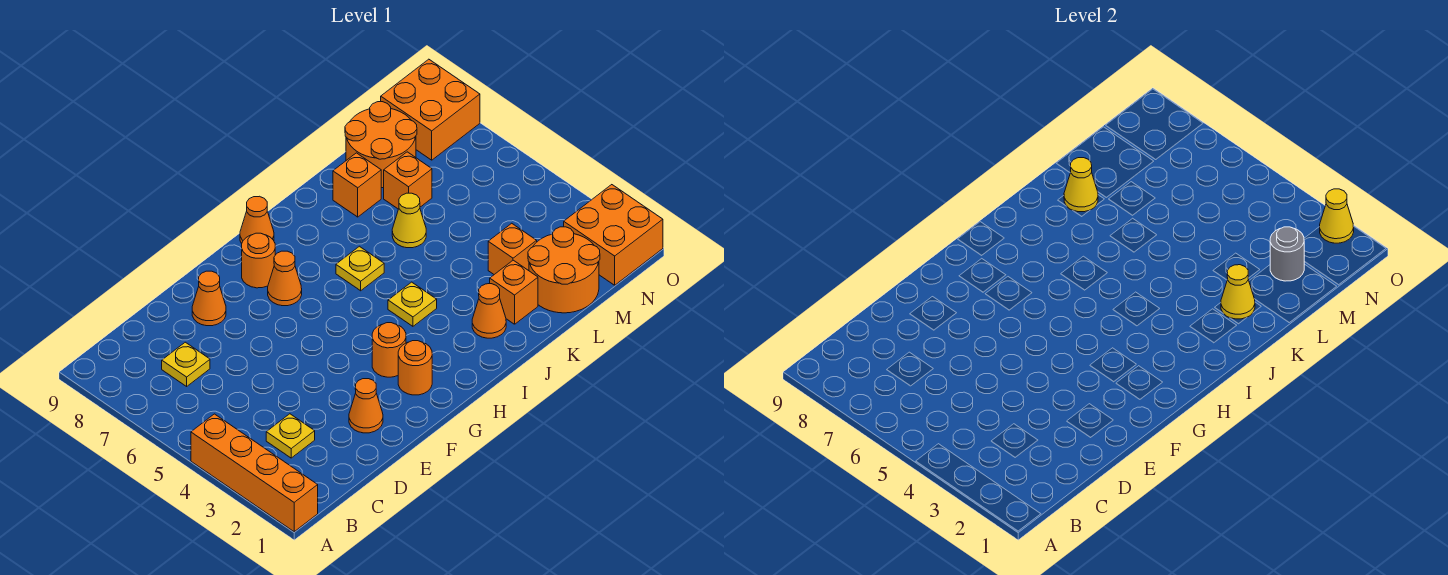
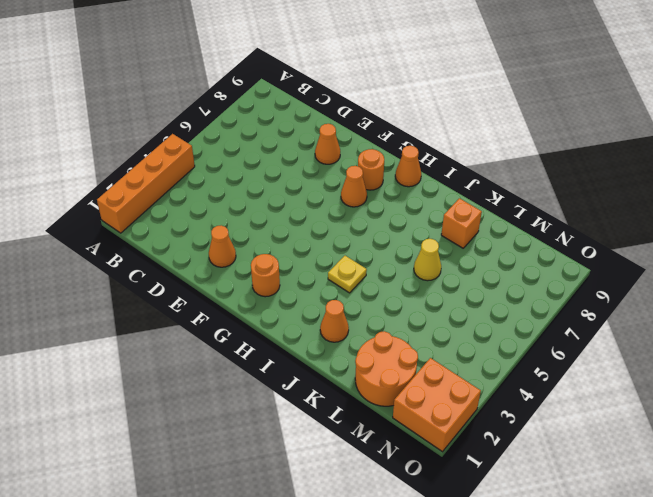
none -> yellow 1x1 plate [266,414,315,458]
none -> yellow 1x1 plate [162,342,210,386]
none -> orange 1x1 round brick [372,323,406,377]

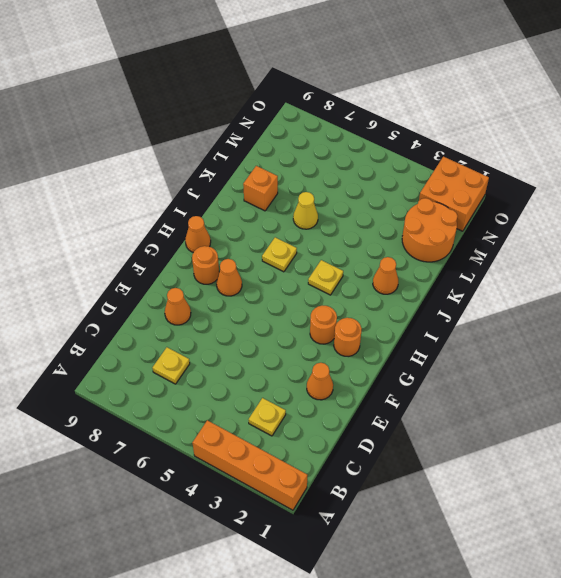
none -> orange 1x1 brick [490,260,538,324]
none -> orange 1x1 brick [488,223,537,274]
none -> orange 1x1 brick [384,152,432,209]

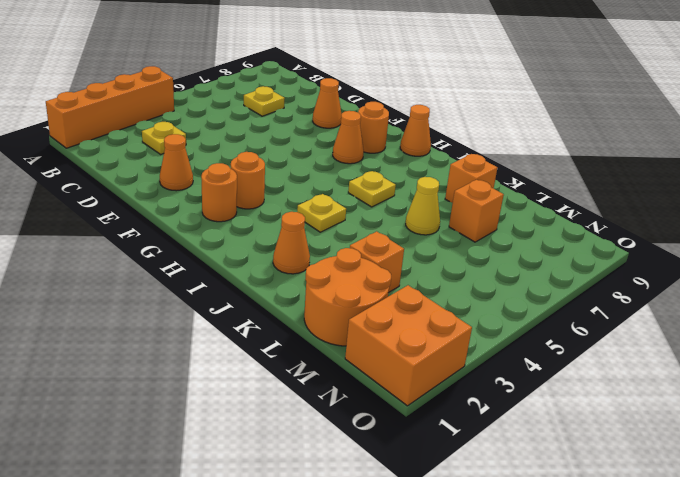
none -> orange 1x1 brick [490,260,538,324]
none -> orange 2x2 round brick [345,102,417,188]
none -> orange 2x2 brick [381,59,480,160]

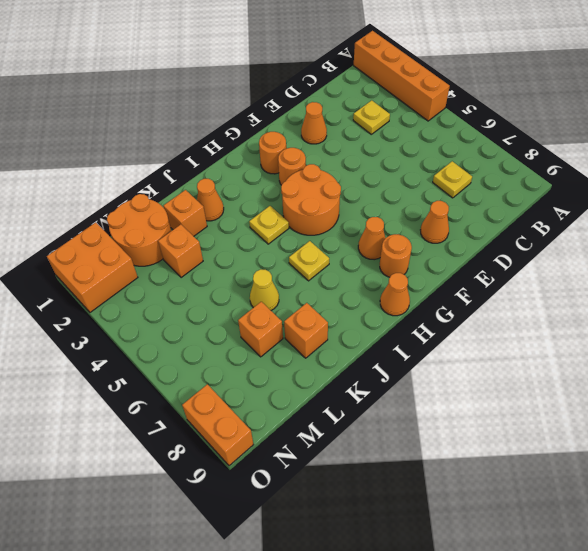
orange 2x2 round brick [281,164,341,235] -> orange 2x2 round brick moved to [345,102,417,188]
orange 1x2 brick [182,384,253,466] -> orange 2x2 brick [381,59,480,160]
none -> yellow 1x1 cone [1221,265,1255,319]
none -> yellow 1x1 cone [1064,158,1098,212]
none -> grey 1x1 round brick [1270,227,1304,281]

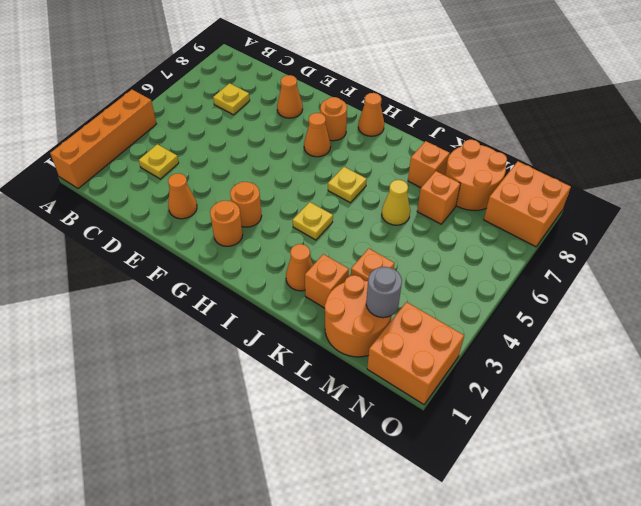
none -> yellow 1x1 cone [1221,265,1255,319]
none -> yellow 1x1 cone [1064,158,1098,212]
none -> yellow 1x1 cone [1320,189,1354,243]

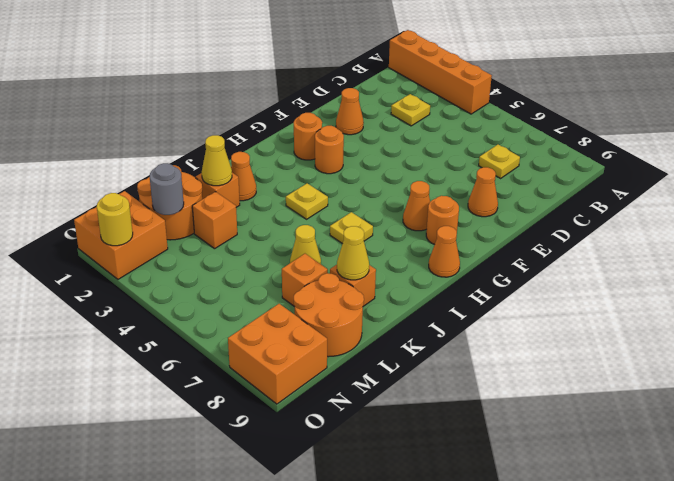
yellow 1x1 round brick [97,193,133,246] -> yellow 1x1 cone [1320,189,1354,243]

